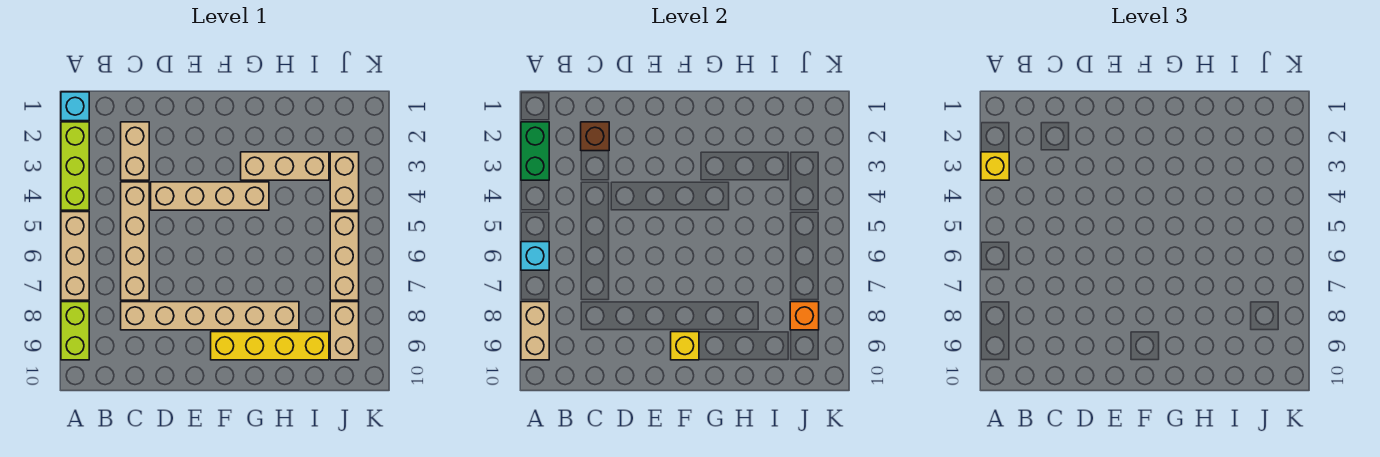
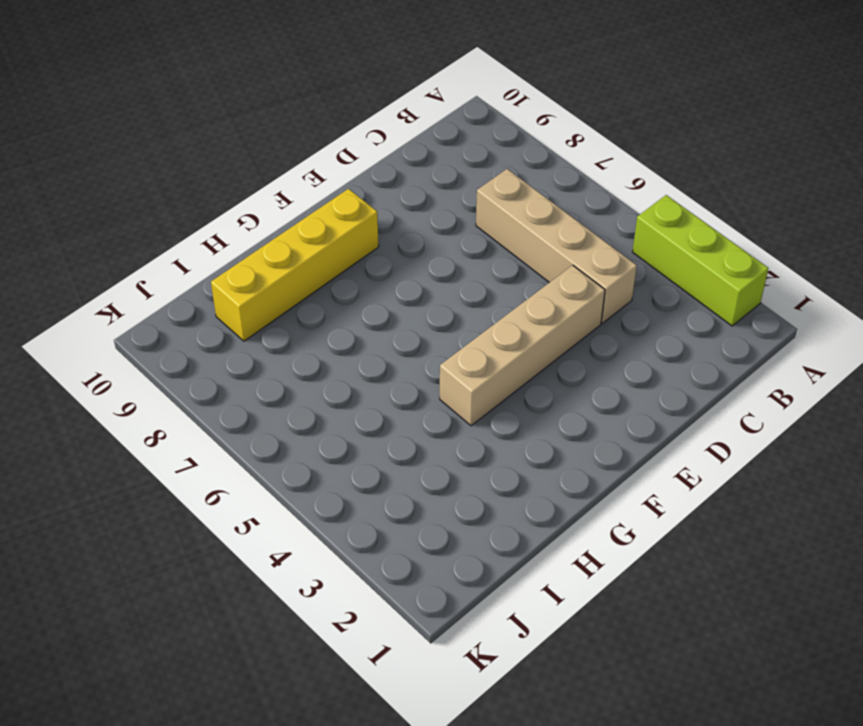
none -> cyan 1x1 brick [61,92,89,121]
none -> tan 1x3 brick [61,212,89,300]
none -> lime 1x2 brick [61,302,89,360]

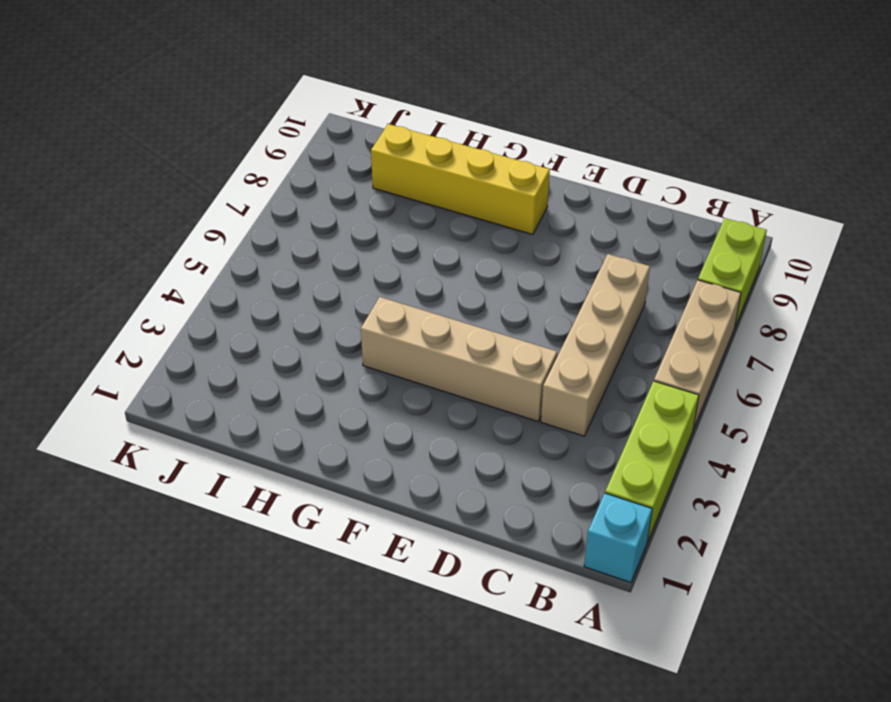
none -> tan 1x2 brick [121,122,149,180]
none -> tan 1x6 brick [121,302,299,330]
none -> tan 1x3 brick [241,152,329,180]

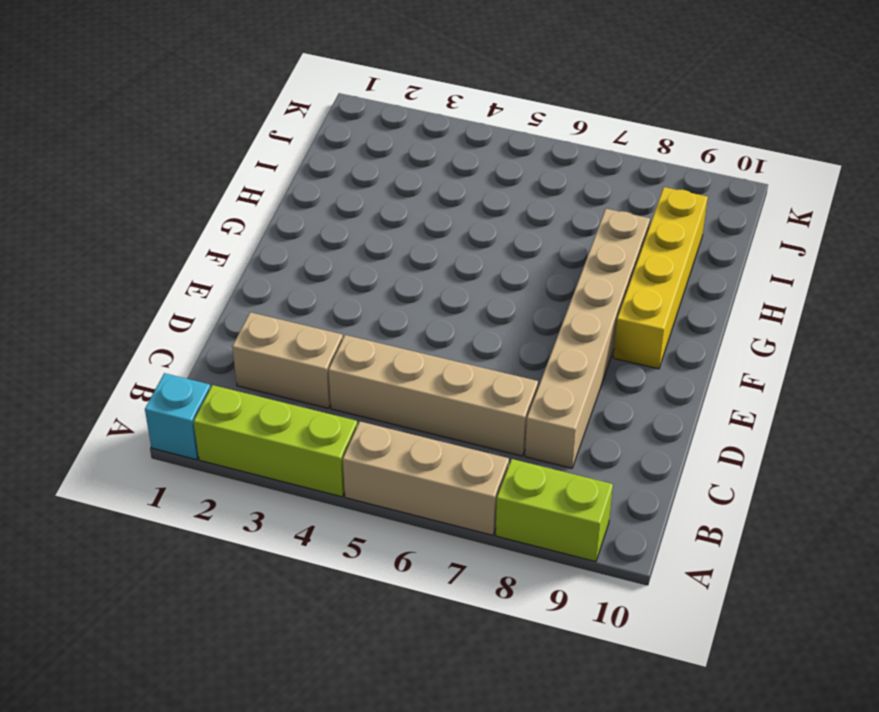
none -> tan 1x4 brick [151,182,269,210]
none -> tan 1x3 brick [241,152,329,180]
none -> tan 1x2 brick [330,152,359,210]

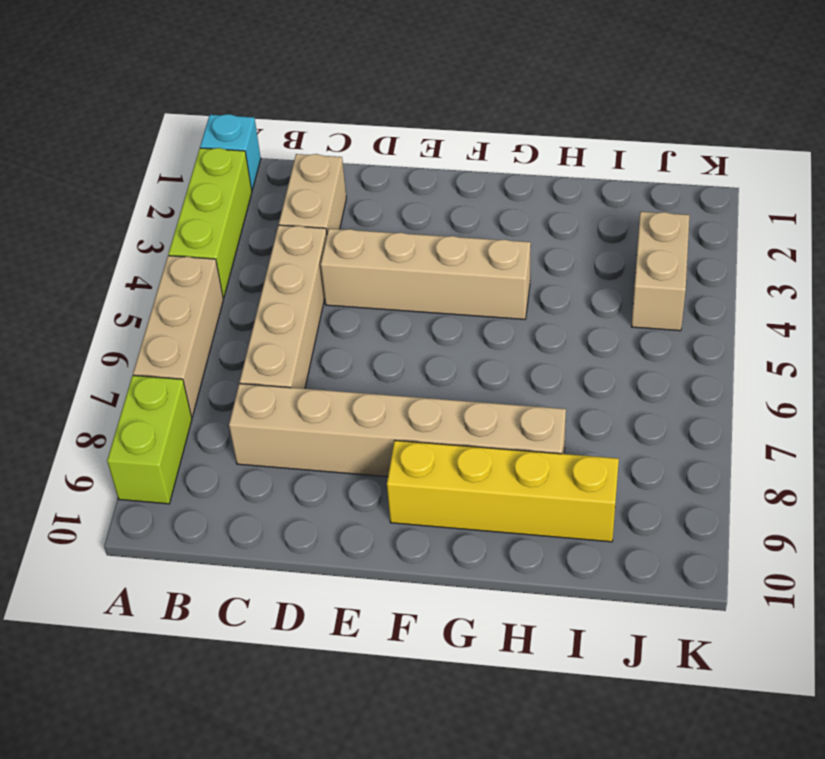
none -> tan 1x3 brick [241,152,329,180]
none -> tan 1x3 brick [330,212,359,300]
none -> tan 1x2 brick [330,302,359,360]

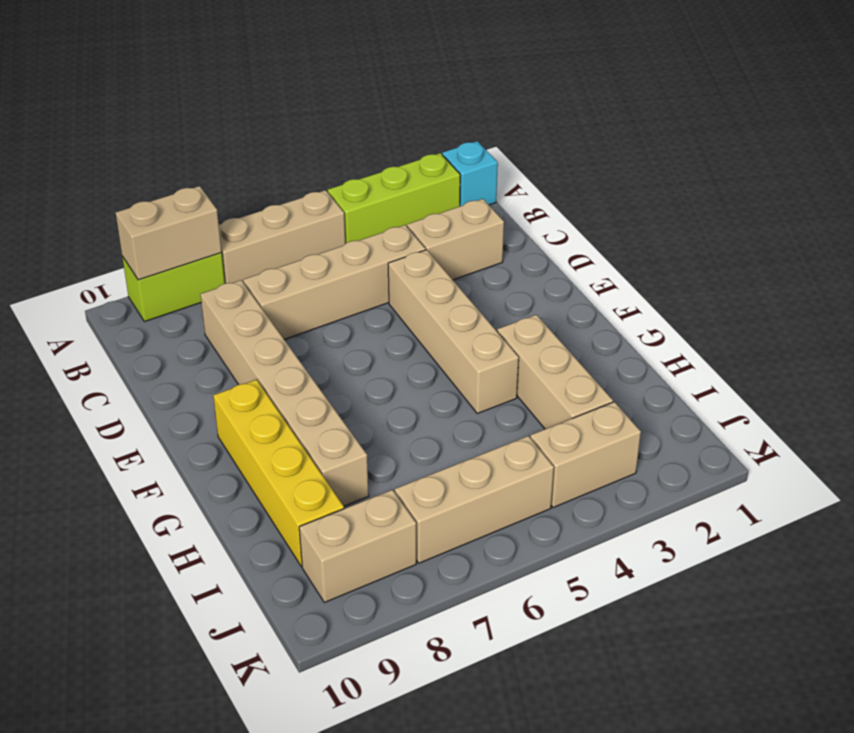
none -> green 1x2 brick [521,122,549,180]
none -> cyan 1x1 brick [521,242,549,270]
none -> brown 1x1 brick [581,122,609,151]

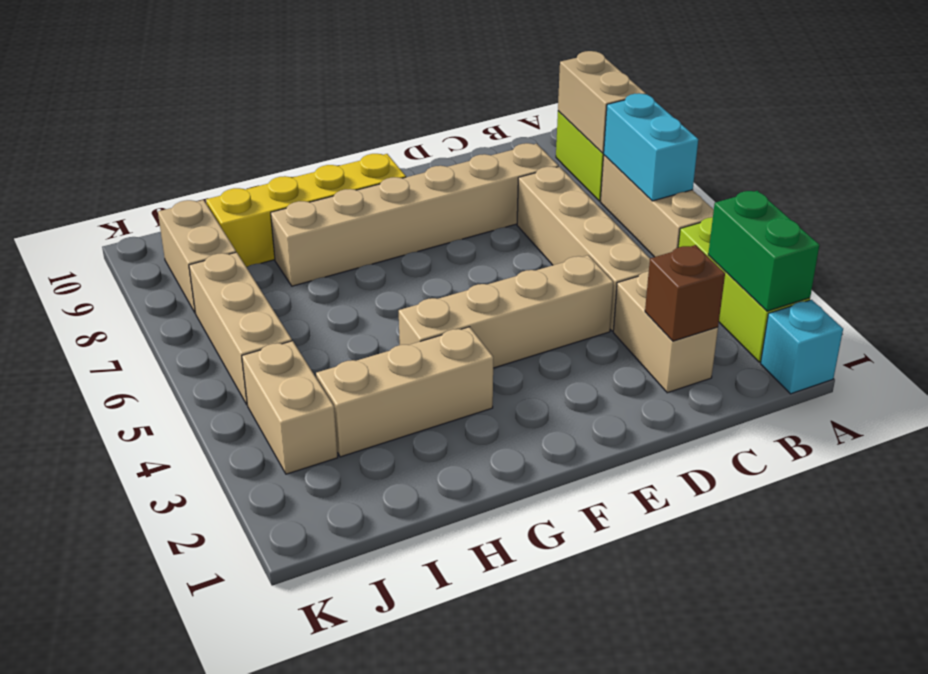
cyan 1x2 brick [604,93,698,201] -> cyan 1x1 brick [521,242,549,270]
none -> yellow 1x1 brick [671,332,699,360]
none -> orange 1x1 brick [790,302,819,330]
none -> yellow 1x1 brick [981,152,1009,180]

